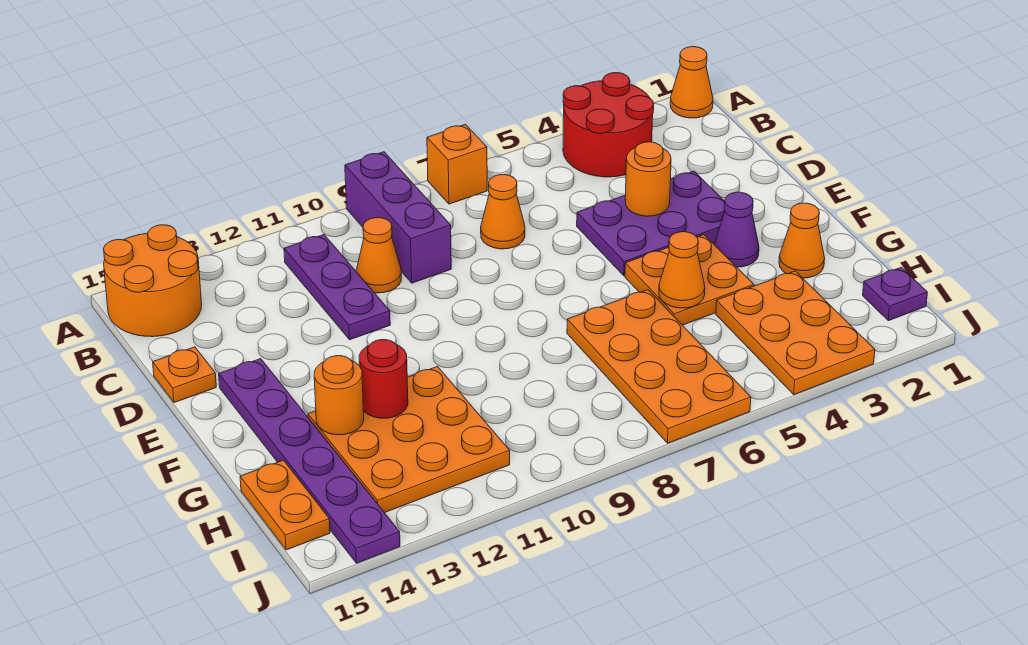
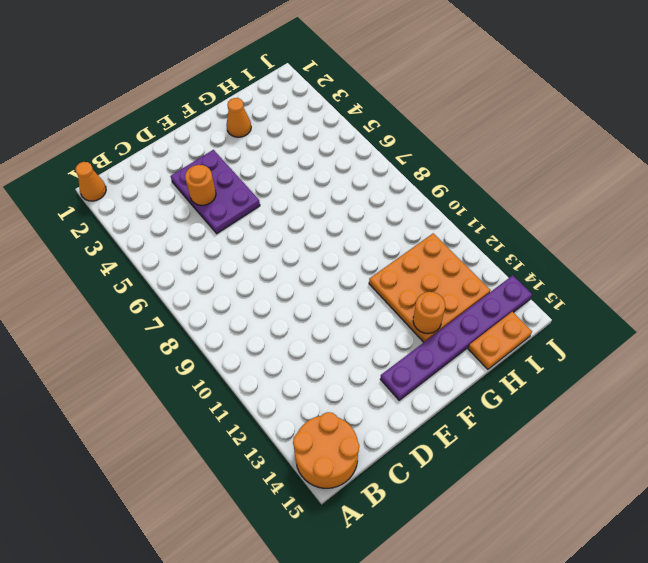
none -> red 2x2 round brick [563,73,654,177]
none -> orange 1x1 brick [427,124,487,204]
none -> purple 1x3 brick [345,152,451,283]

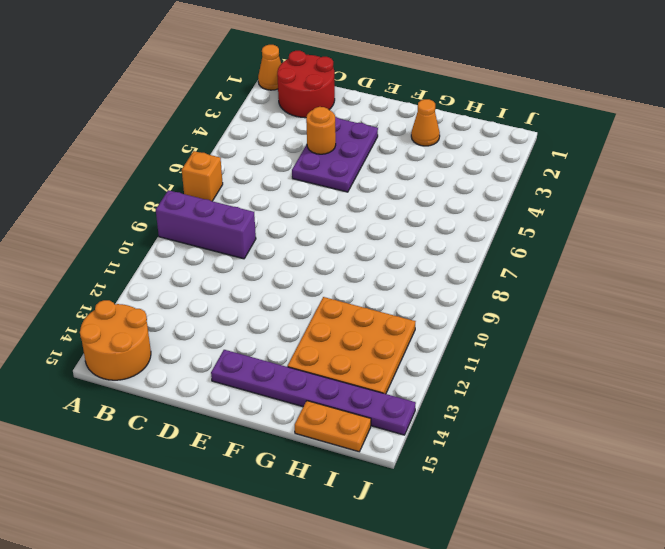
red 2x2 round brick [277,51,335,118] -> red 2x2 round brick moved to [563,73,654,177]
none -> purple 1x3 plate [284,235,390,340]
none -> orange 1x1 cone [481,175,525,249]
none -> orange 1x1 cone [356,218,401,293]

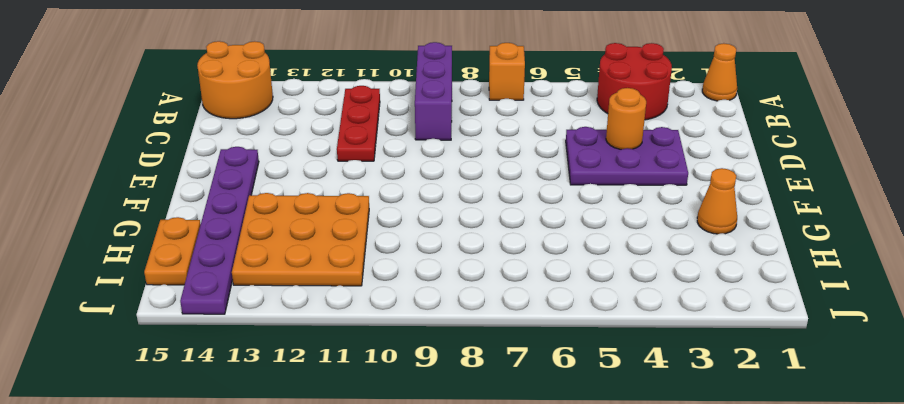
red 1x3 plate [337,86,380,161] -> purple 1x3 plate [284,235,390,340]
none -> orange 1x1 cone [481,175,525,249]
none -> orange 1x1 cone [356,218,401,293]
none -> orange 1x1 plate [153,347,216,403]

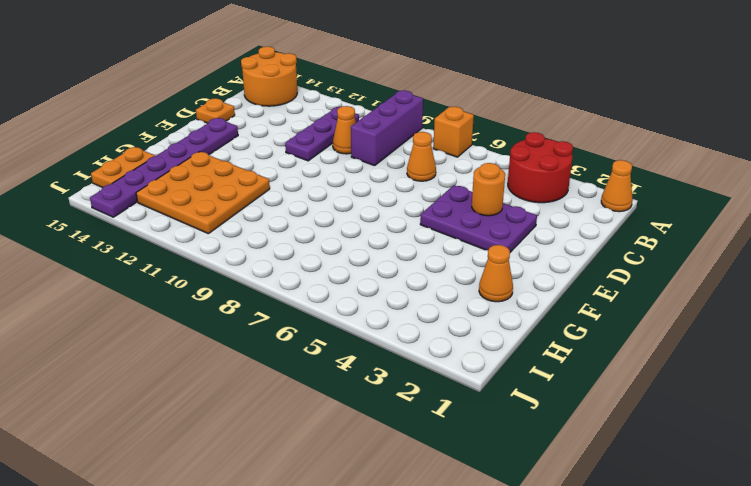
none -> purple 1x1 cone [714,192,759,267]
none -> orange 2x2 plate [625,235,754,325]
none -> orange 2x4 plate [567,290,751,443]

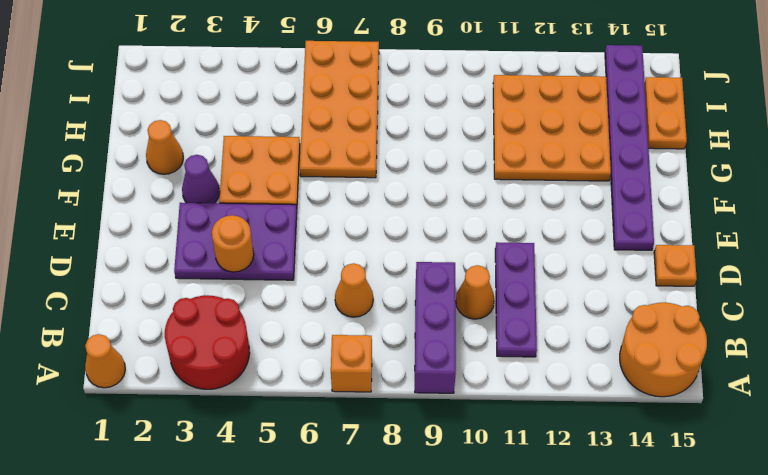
none -> orange 2x3 plate [716,271,875,394]
none -> purple 1x1 plate [863,267,927,321]
none -> orange 1x1 cone [659,232,705,308]

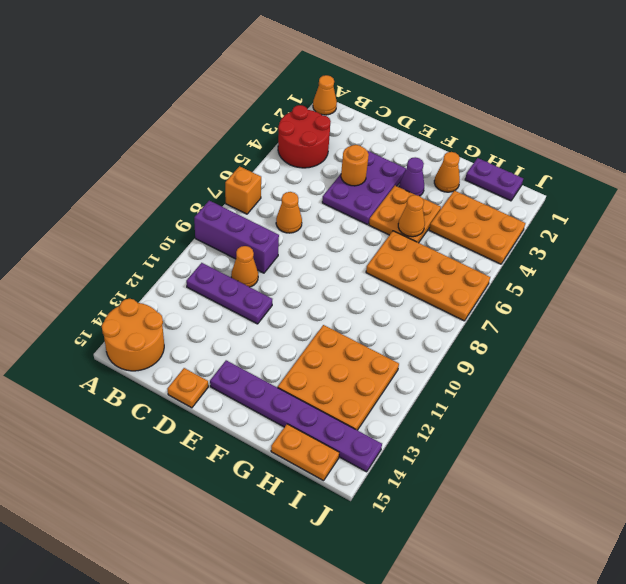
purple 1x2 plate [465,158,523,201] -> purple 1x1 plate [863,267,927,321]
none -> red 1x1 round brick [359,340,408,418]
none -> orange 1x1 round brick [314,356,364,435]

